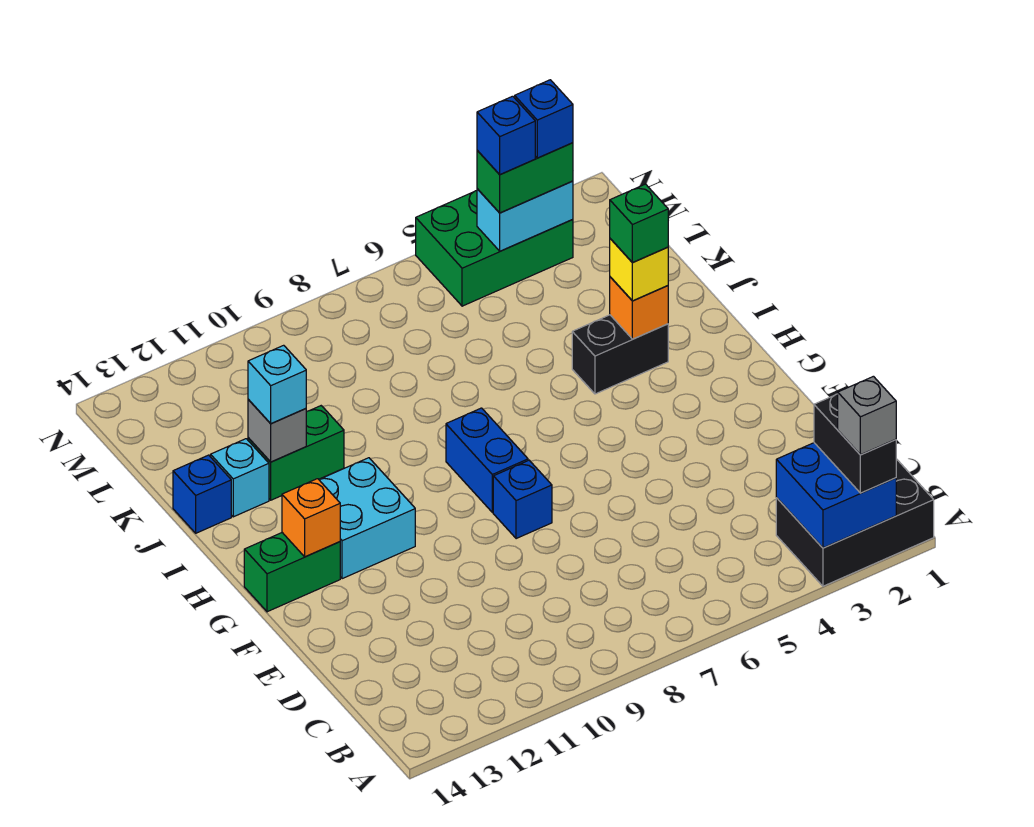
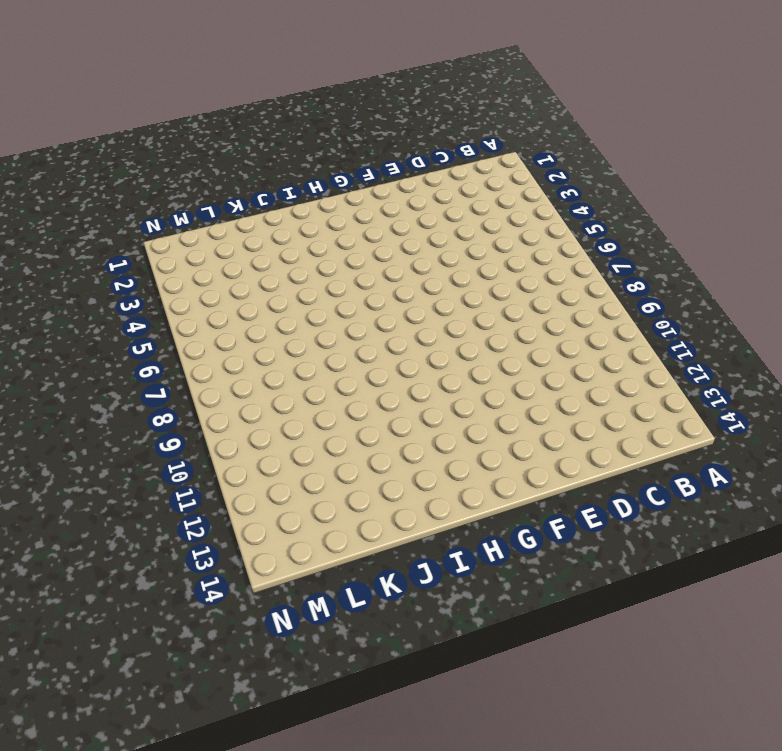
none -> black 2x3 brick [776,459,934,586]
none -> blue 1x1 brick [493,460,552,539]
none -> blue 1x2 brick [446,408,528,512]

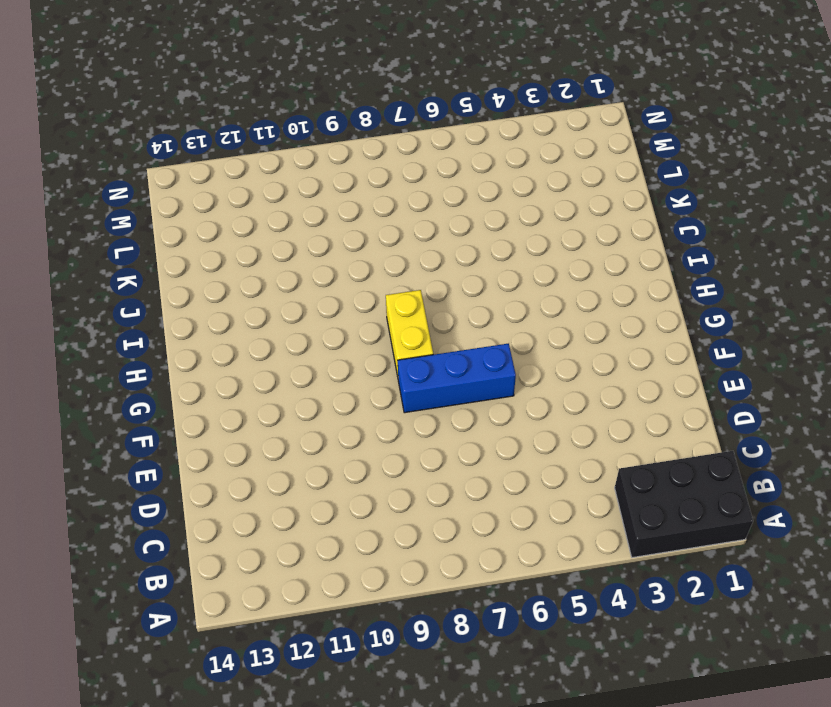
blue 1x3 brick [398,343,516,413] -> blue 1x1 brick [493,460,552,539]
yellow 1x2 brick [386,290,433,377] -> blue 1x2 brick [446,408,528,512]
none -> cyan 2x2 brick [319,458,415,579]
none -> green 1x2 brick [244,533,340,612]
none -> black 1x2 brick [572,315,668,394]

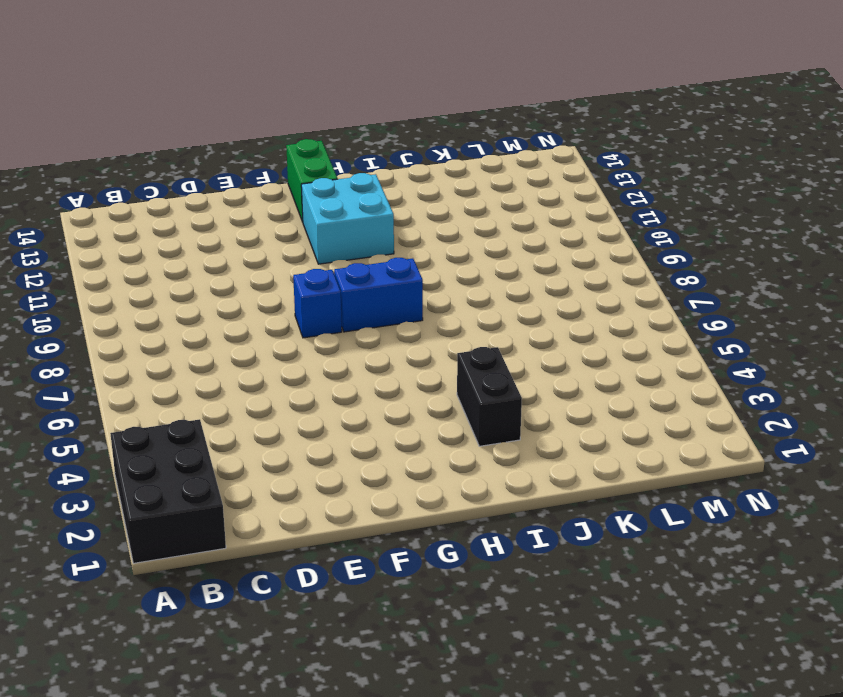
none -> green 1x2 brick [248,406,344,500]
none -> cyan 1x1 brick [211,439,269,517]
none -> blue 1x1 brick [173,455,231,533]

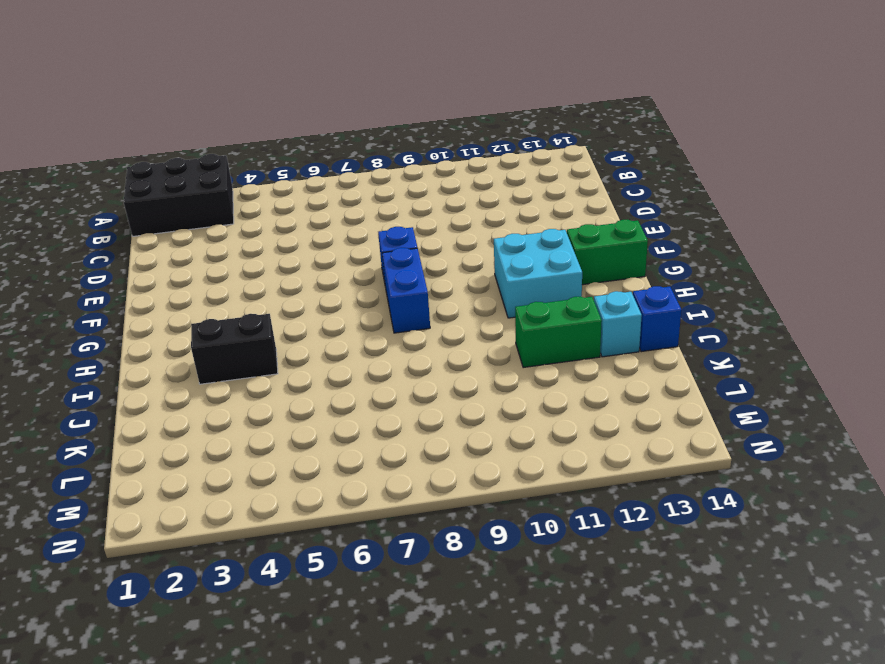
none -> green 2x3 brick [416,191,573,306]
none -> blue 2x2 brick [776,443,896,548]
none -> orange 1x1 brick [282,479,340,557]

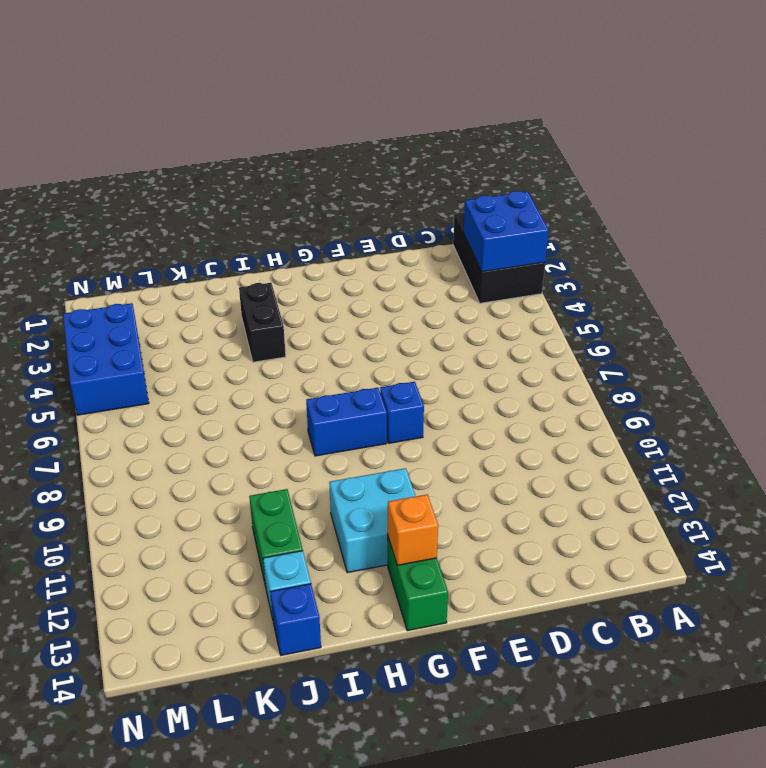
blue 2x3 brick [63,303,149,415] -> green 2x3 brick [416,191,573,306]
none -> orange 1x1 brick [610,277,668,339]
none -> grey 1x1 brick [248,400,306,462]
none -> cyan 1x2 brick [477,181,573,251]

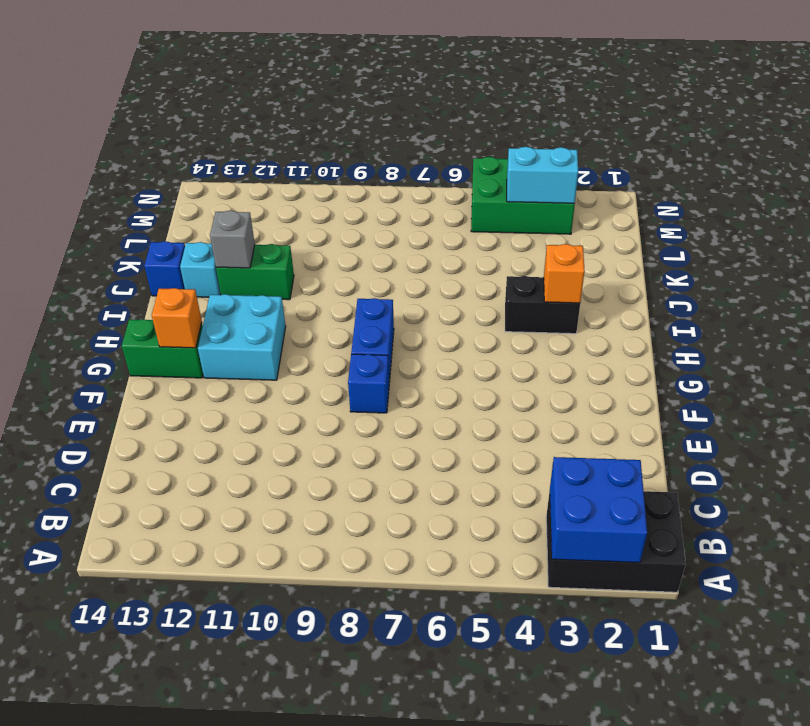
none -> black 1x2 brick [814,394,896,493]
none -> yellow 1x1 brick [610,239,668,301]
none -> cyan 1x1 brick [248,345,306,423]

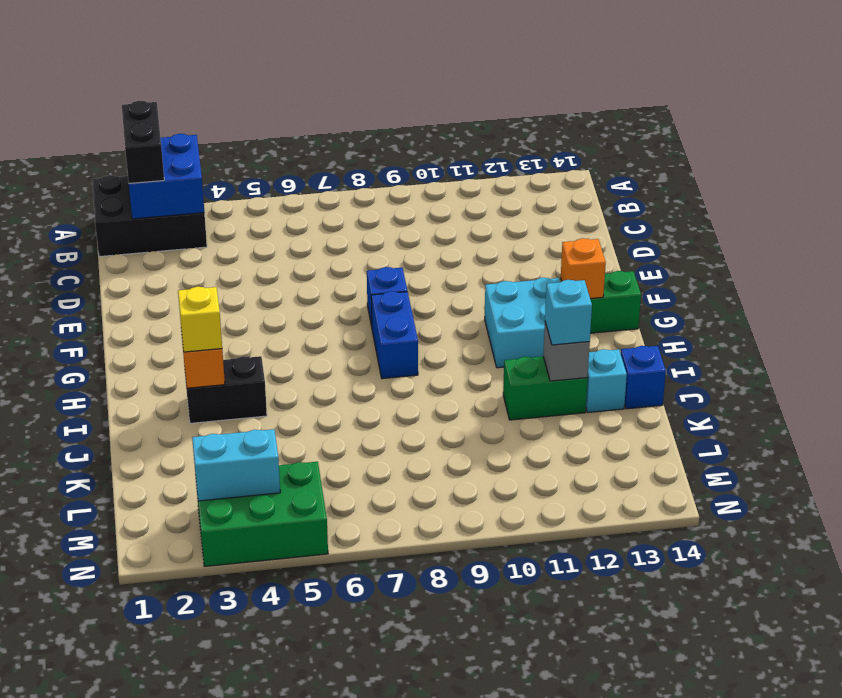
none -> green 1x2 brick [477,143,573,213]
none -> grey 1x1 brick [838,376,896,455]
none -> green 1x1 brick [610,184,668,262]

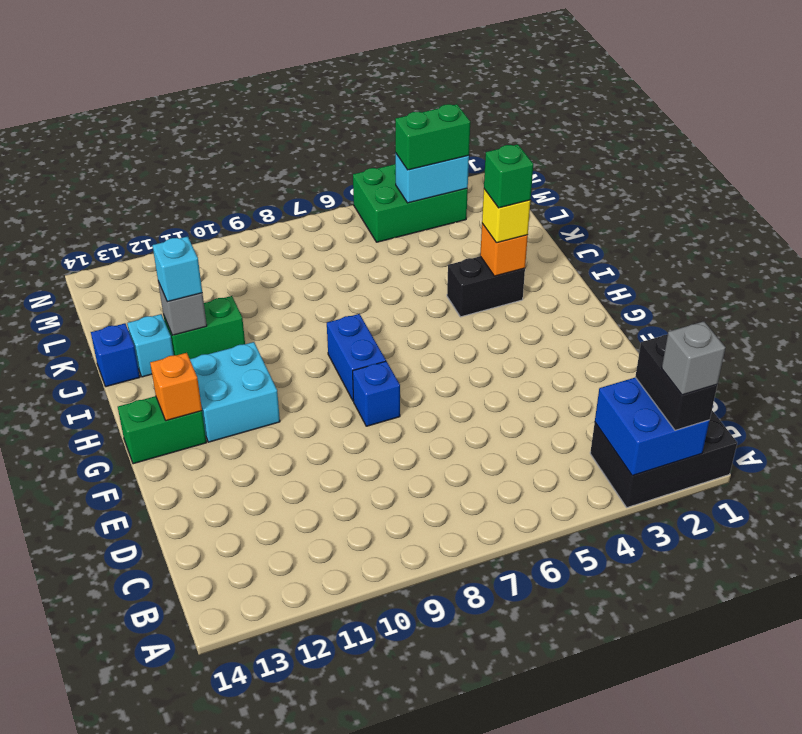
none -> blue 1x1 brick [515,80,573,158]
none -> blue 1x1 brick [477,96,535,175]

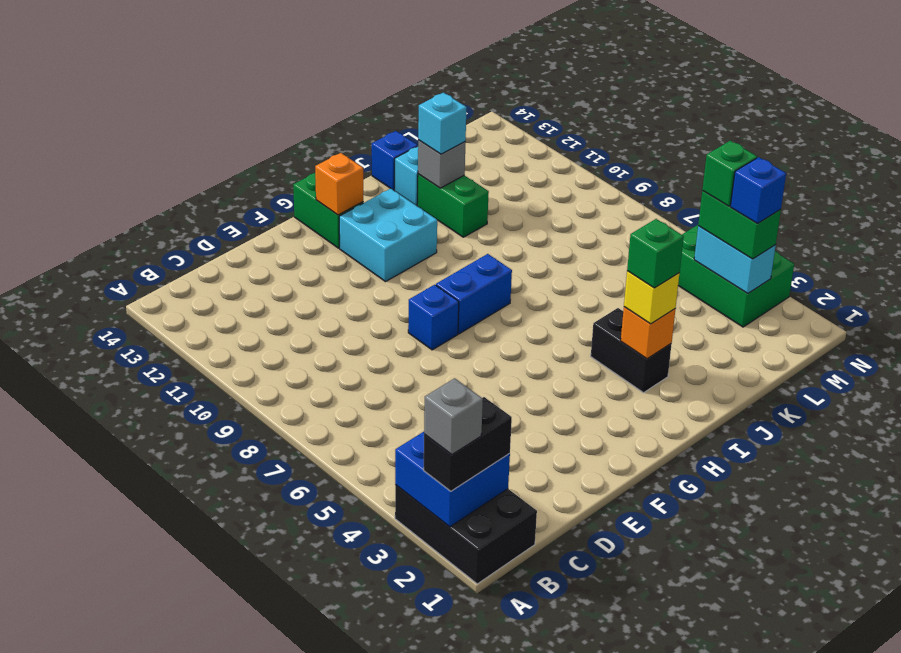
green 1x1 brick [702,141,757,206] -> blue 1x1 brick [477,96,535,175]

